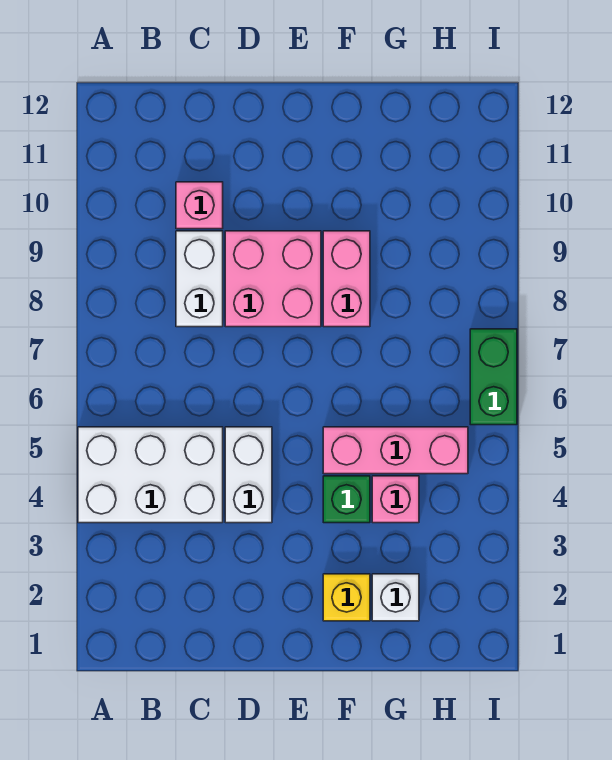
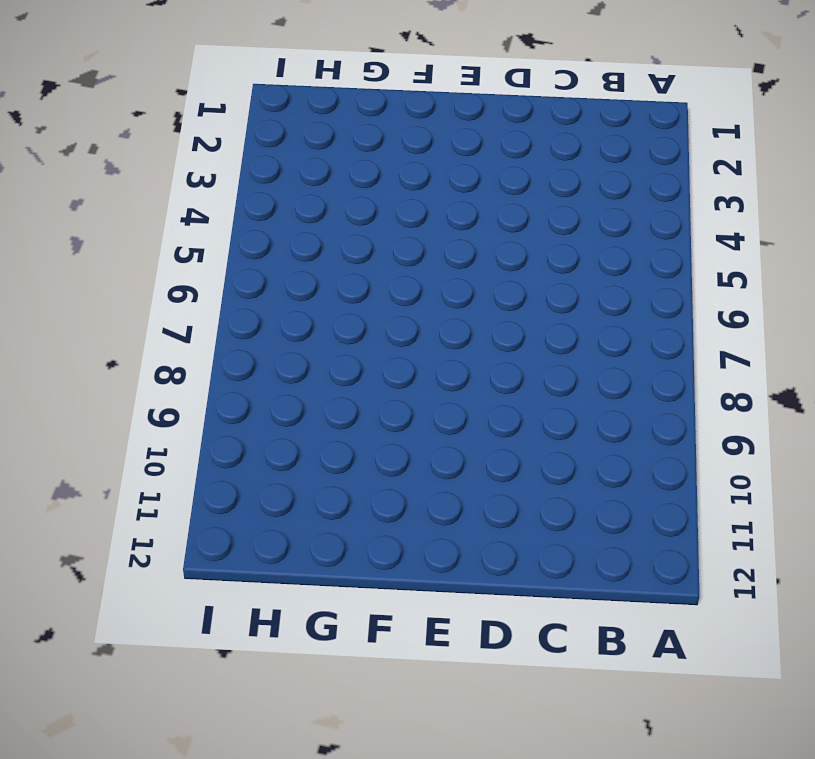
none -> white 2x3 brick [78,427,223,523]
none -> white 1x2 brick [176,231,223,327]
none -> pink 1x1 brick [176,182,223,229]

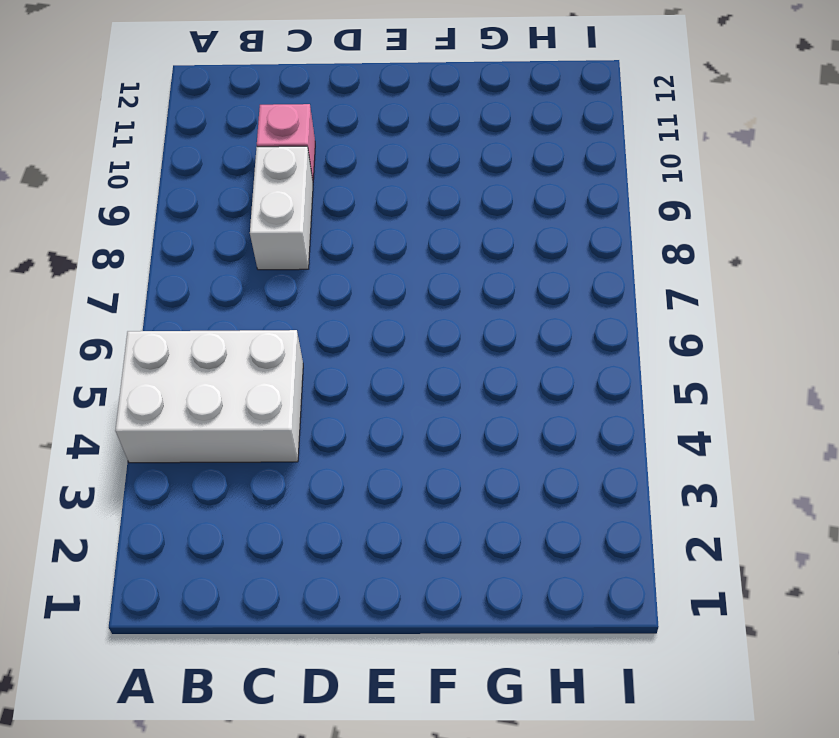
none -> white 1x2 brick [225,427,272,523]
none -> pink 2x2 brick [225,231,321,327]
none -> yellow 1x1 brick [323,574,370,621]

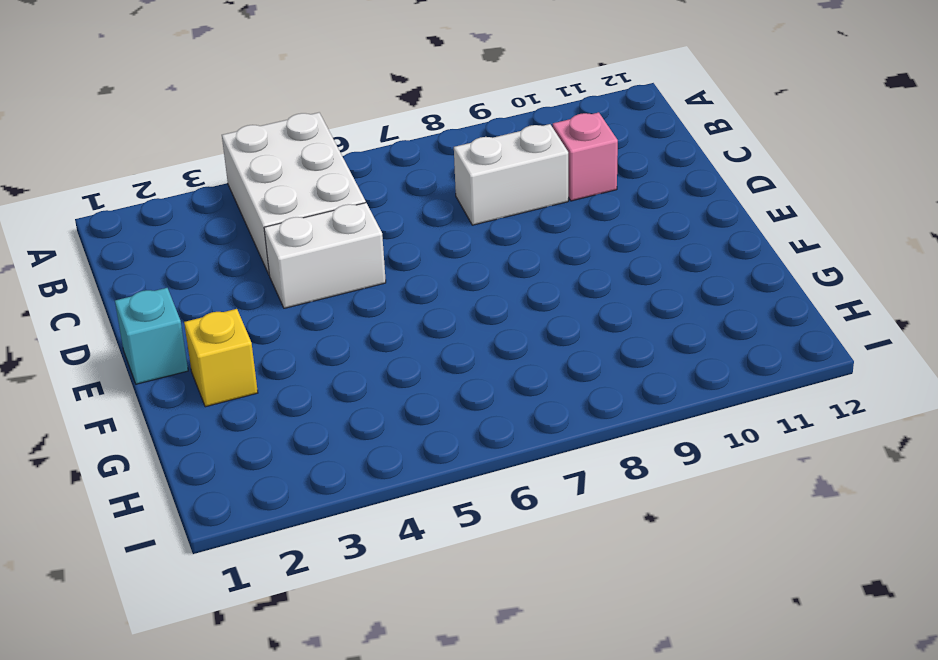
cyan 1x1 brick [115,288,188,384] -> none
none -> pink 2x2 brick [225,231,321,327]
none -> green 1x1 brick [323,476,370,523]
none -> pink 1x3 brick [323,427,468,474]

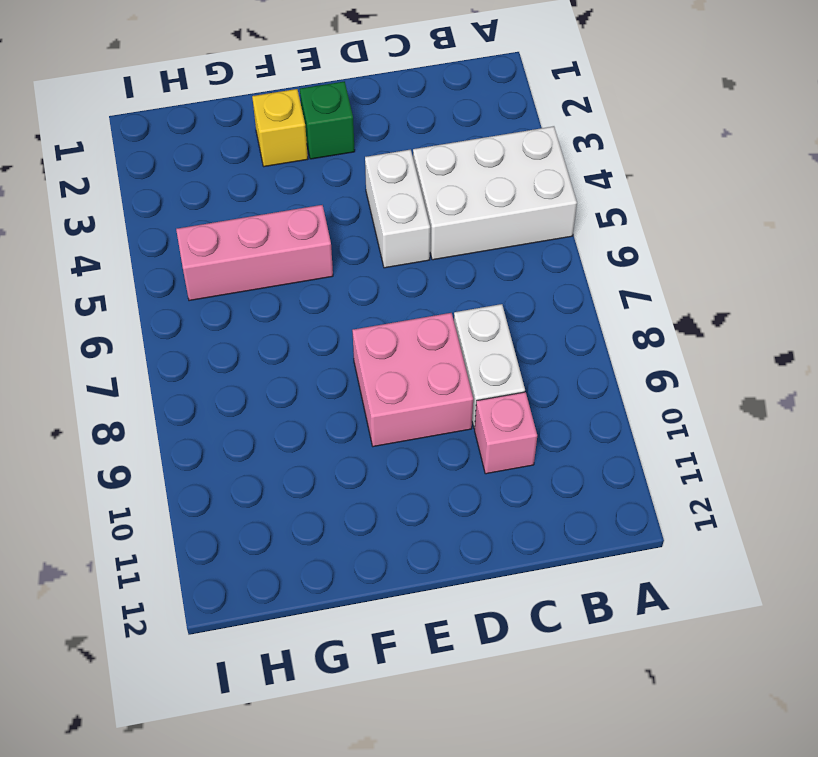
green 1x1 brick [300,81,355,159] -> green 1x1 brick moved to [323,476,370,523]
none -> pink 1x2 brick [323,231,370,327]
none -> white 1x1 brick [372,574,419,621]
none -> pink 1x1 brick [372,476,419,523]

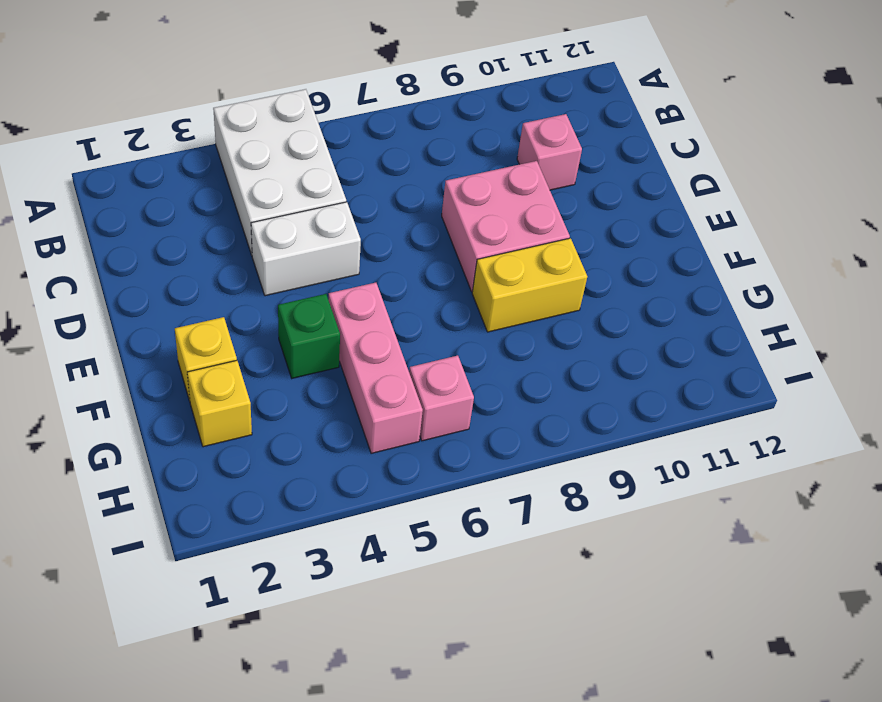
yellow 1x2 brick [472,238,587,332] -> pink 1x2 brick [323,231,370,327]
yellow 1x1 brick [187,360,252,447] -> white 1x1 brick [372,574,419,621]
pink 1x1 brick [409,355,474,441] -> pink 1x1 brick moved to [372,476,419,523]
none -> white 1x2 brick [176,231,223,327]
none -> green 1x2 brick [470,329,517,425]

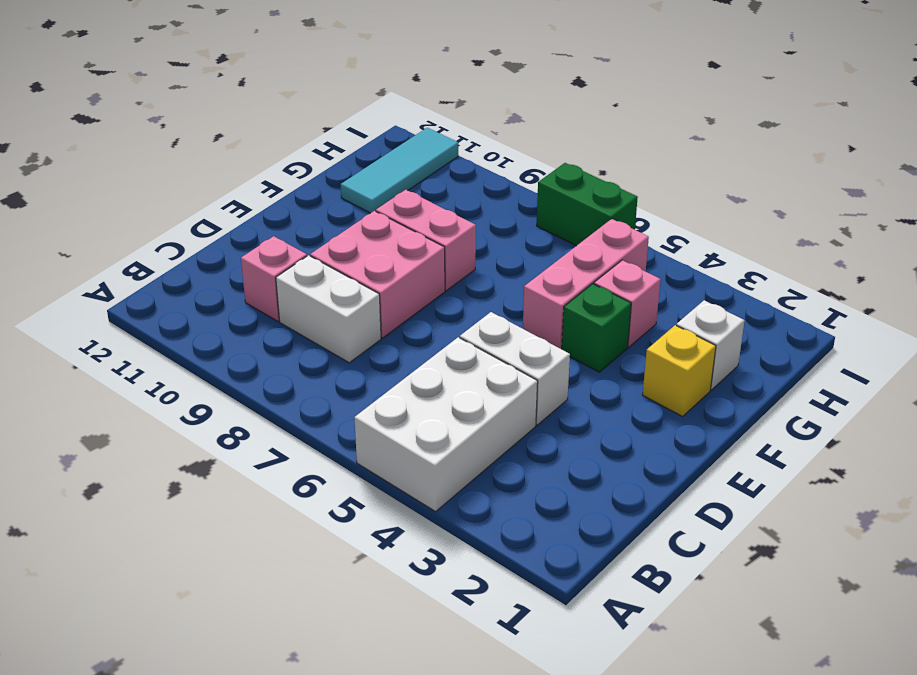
cyan 1x3 tile [341,128,458,213] -> none

